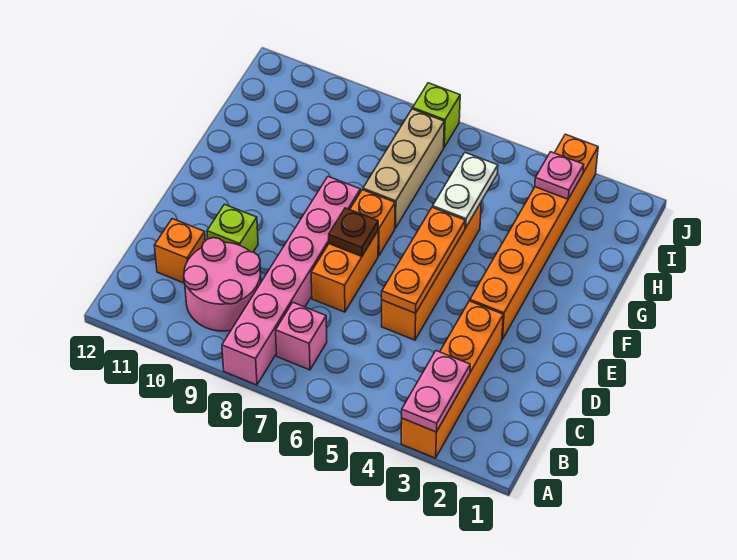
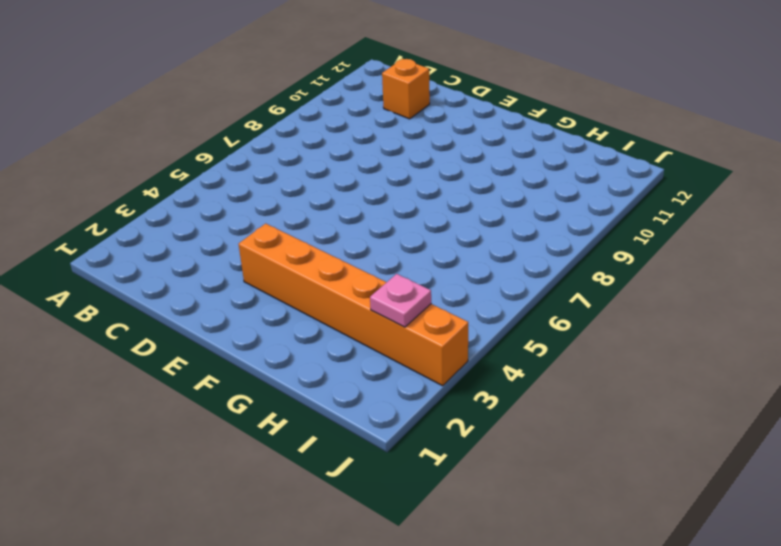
none -> orange 1x4 brick [401,301,503,458]
none -> pink 1x6 brick [222,177,360,385]
none -> pink 1x1 brick [276,303,327,370]

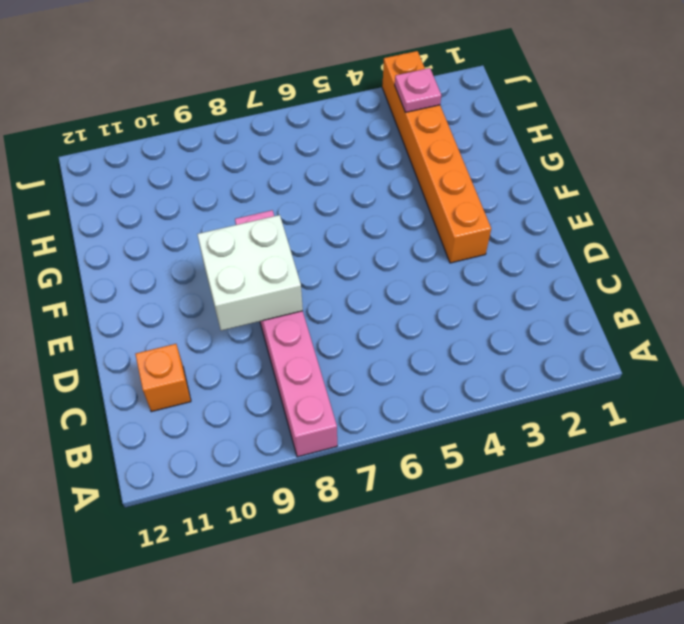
white 2x2 brick [197,215,303,331] -> none
none -> orange 1x4 brick [401,301,503,458]
none -> pink 1x1 brick [276,303,327,370]
none -> pink 2x2 round brick [184,238,261,331]

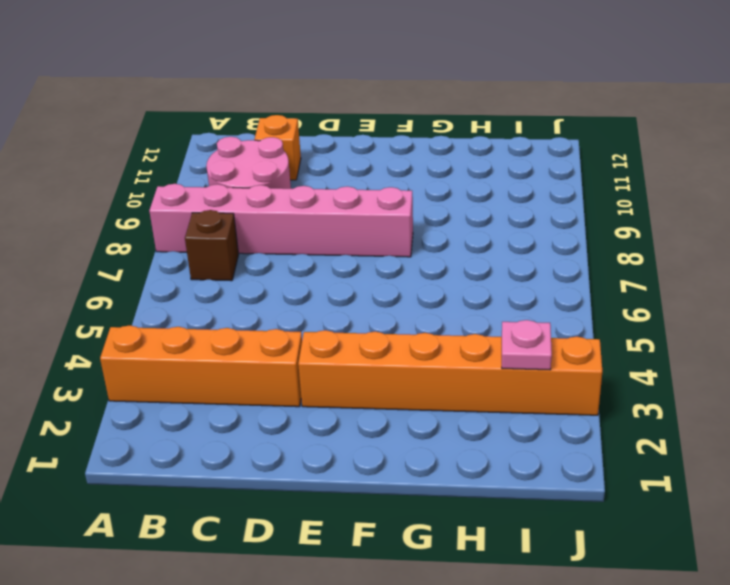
brown 1x1 brick [185,210,239,281] -> pink 1x1 brick [276,303,327,370]
none -> orange 1x4 brick [382,203,481,340]
none -> orange 1x2 brick [311,231,378,312]
none -> lime 1x1 brick [207,204,258,252]

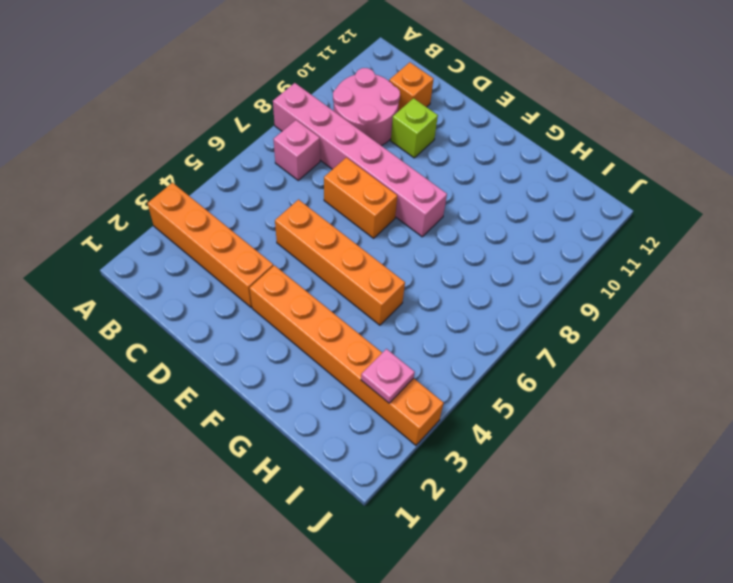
none -> orange 1x1 brick [350,190,395,256]
none -> tan 1x3 brick [363,109,444,228]
none -> lime 1x1 brick [413,83,460,147]

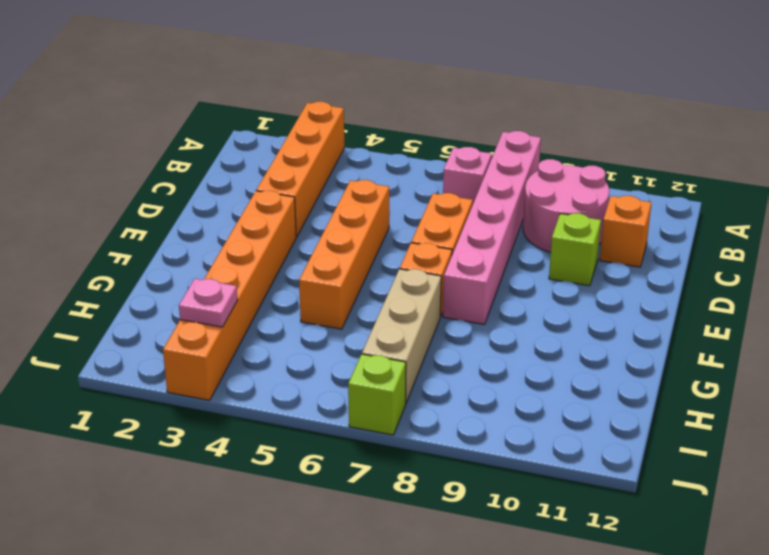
none -> pink 1x2 plate [402,351,470,432]
none -> orange 1x3 plate [382,207,465,313]
none -> brown 1x1 plate [329,208,378,256]

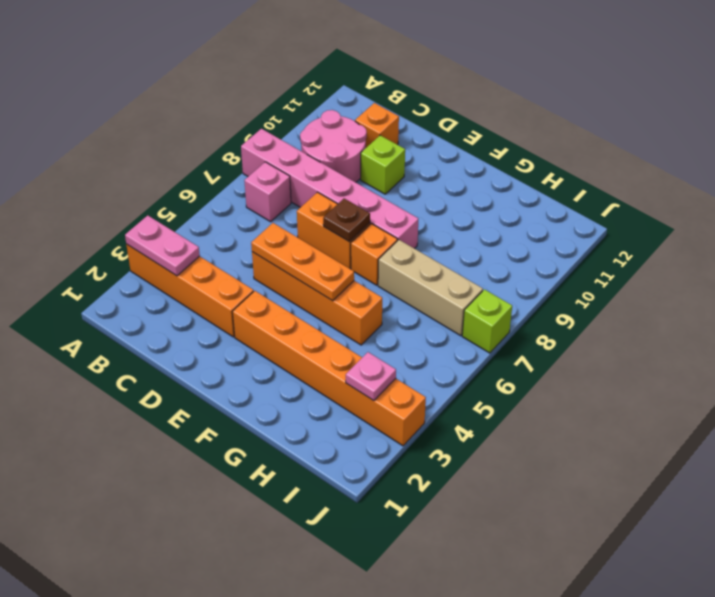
none -> white 1x2 plate [433,153,498,228]

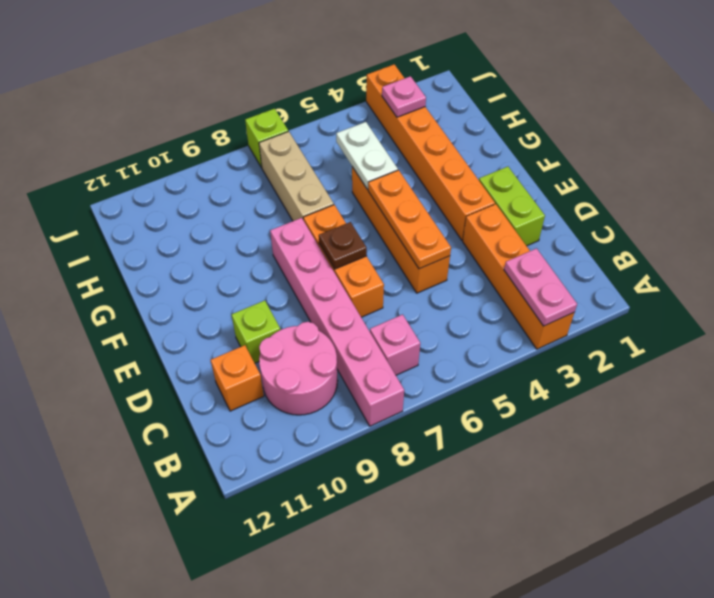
lime 1x2 brick [479,167,545,246] -> none

